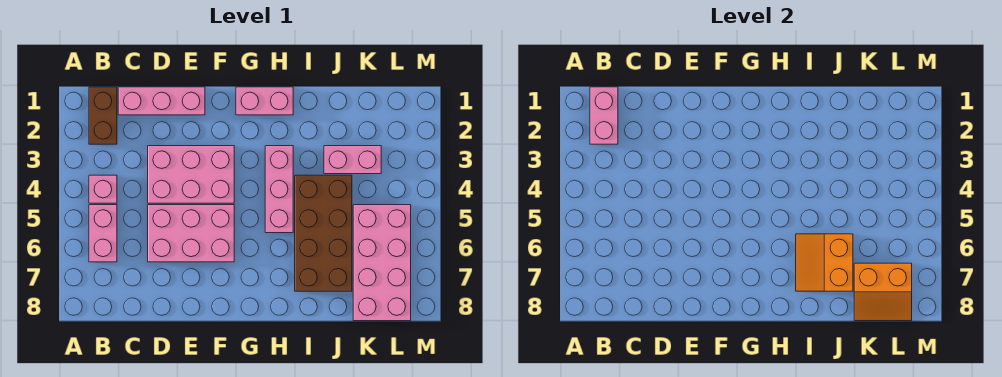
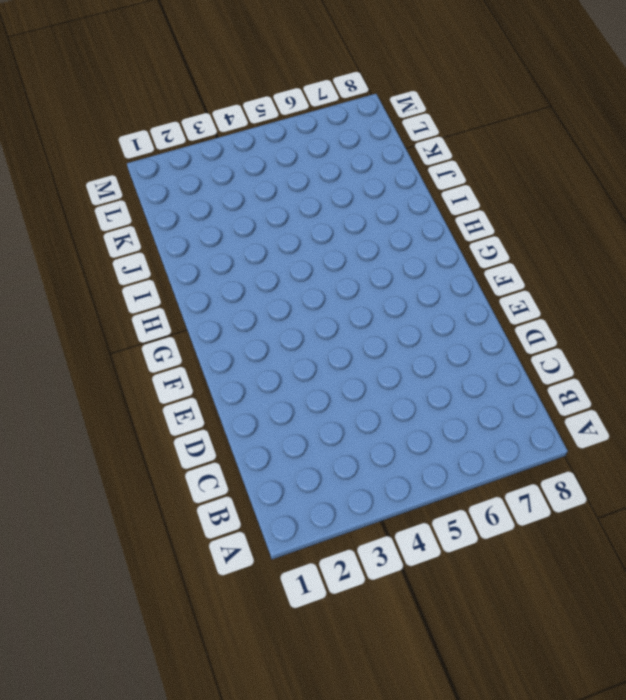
none -> brown 1x2 brick [89,87,117,144]
none -> pink 1x1 brick [89,175,117,203]
none -> pink 1x2 brick [89,205,117,262]

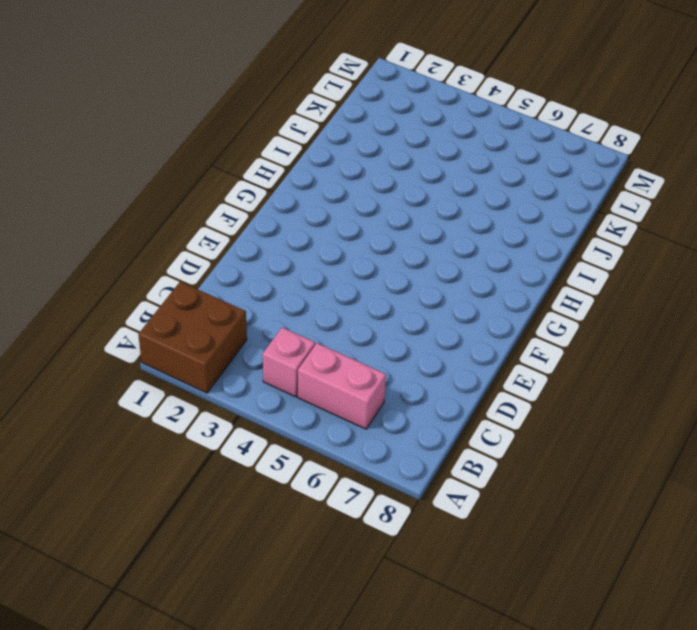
brown 2x2 brick [138,282,247,393] -> brown 1x2 brick [89,87,117,144]
none -> pink 1x3 brick [118,87,205,115]
none -> pink 2x3 brick [148,146,234,203]
none -> pink 2x3 brick [148,205,234,262]

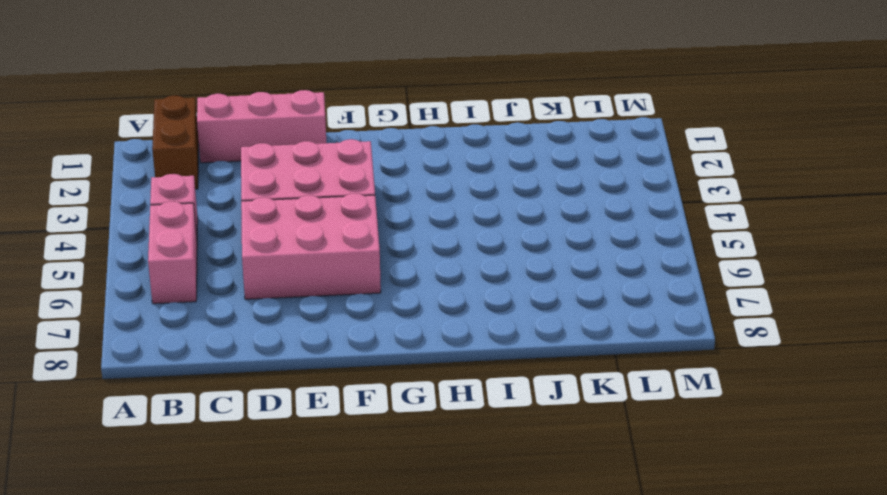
none -> pink 1x2 brick [236,87,293,115]
none -> pink 1x3 brick [265,146,293,233]
none -> brown 2x4 brick [295,175,352,291]

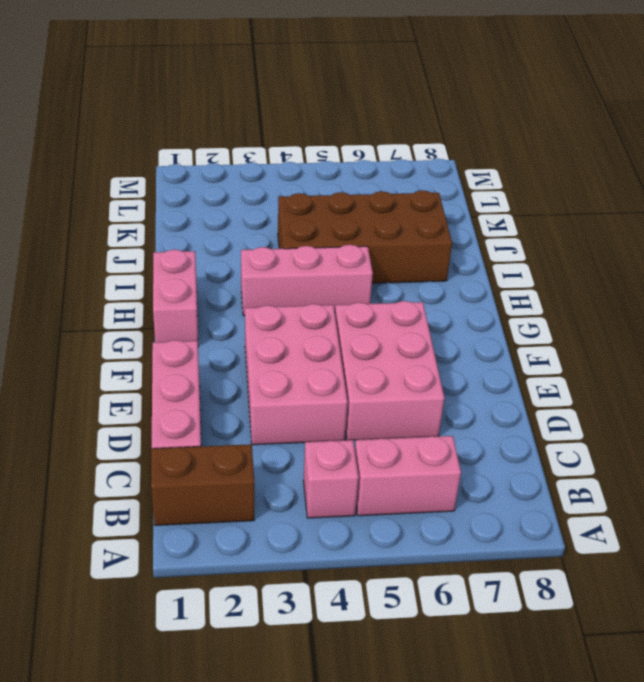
none -> pink 1x2 brick [324,146,381,174]
none -> pink 2x4 brick [353,205,411,321]
none -> pink 1x2 brick [590,87,618,144]

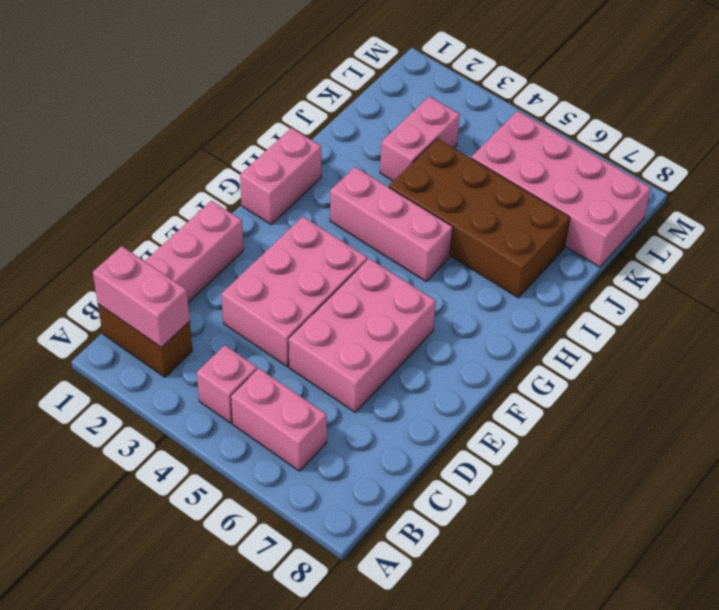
none -> orange 2x2 slope [796,234,853,291]
none -> orange 2x2 slope [854,263,912,321]

